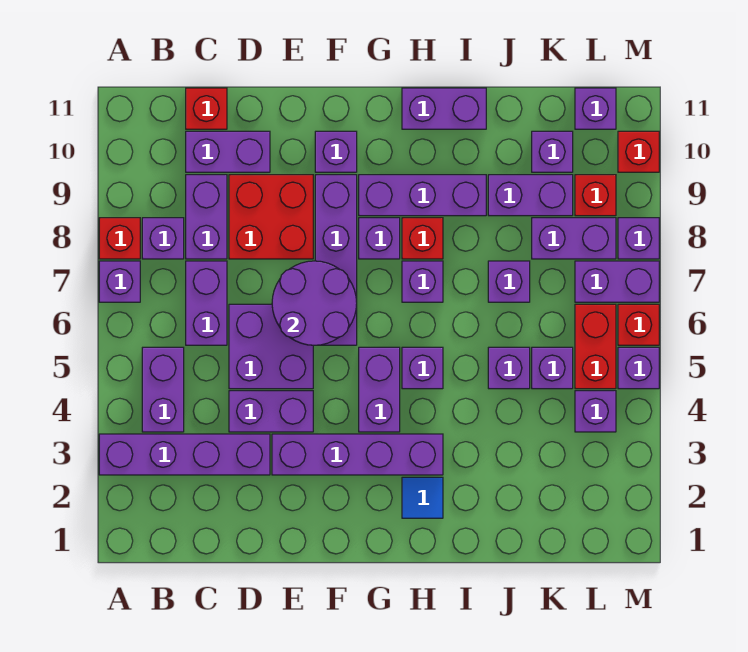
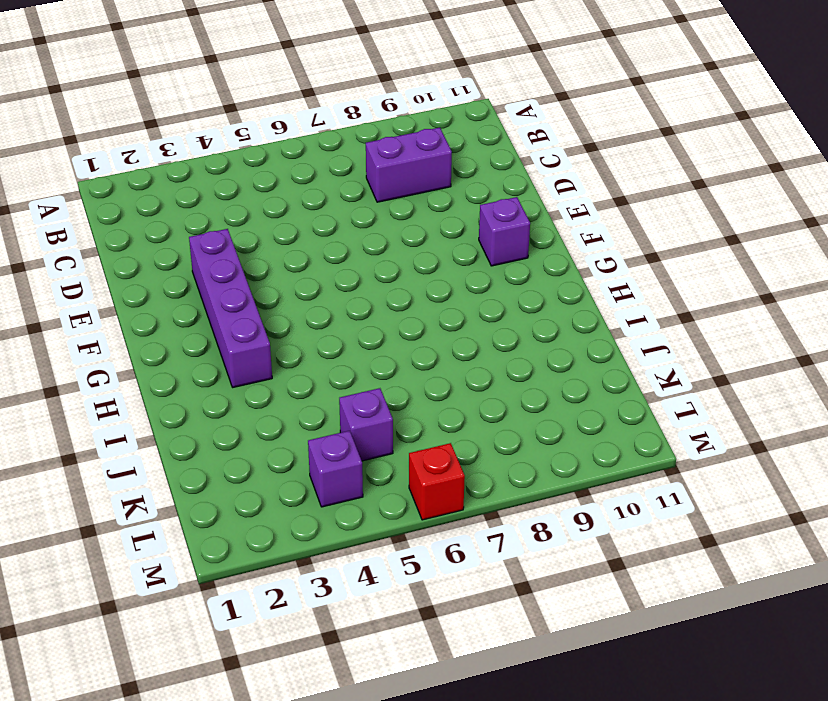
none -> purple 1x4 brick [99,434,270,475]
none -> purple 1x1 brick [99,261,140,302]
none -> red 1x1 brick [99,218,140,259]
none -> purple 1x2 brick [142,347,184,432]

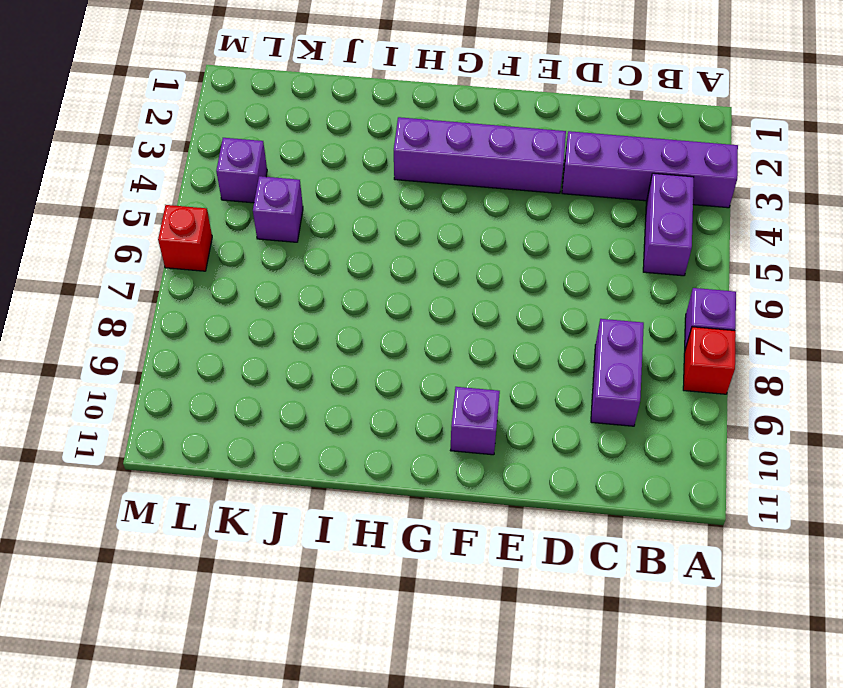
none -> purple 1x1 brick [142,218,184,259]
none -> purple 1x2 brick [186,261,227,345]
none -> purple 1x2 brick [186,131,270,172]
none -> red 1x1 brick [186,88,227,129]

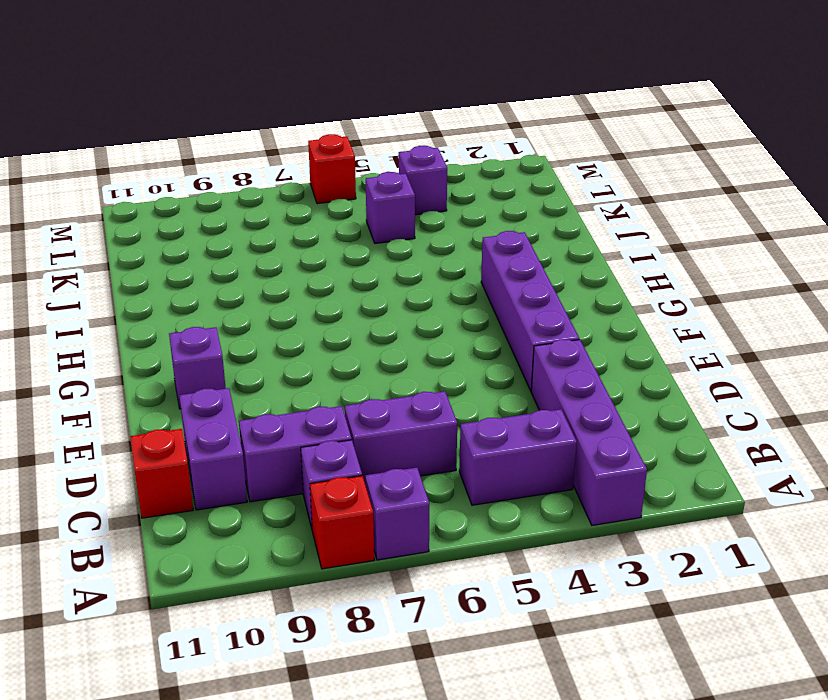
none -> purple 1x2 brick [229,391,313,432]
none -> purple 2x2 brick [229,304,313,389]
none -> red 2x2 brick [229,175,313,259]
none -> purple 1x4 brick [315,175,357,345]

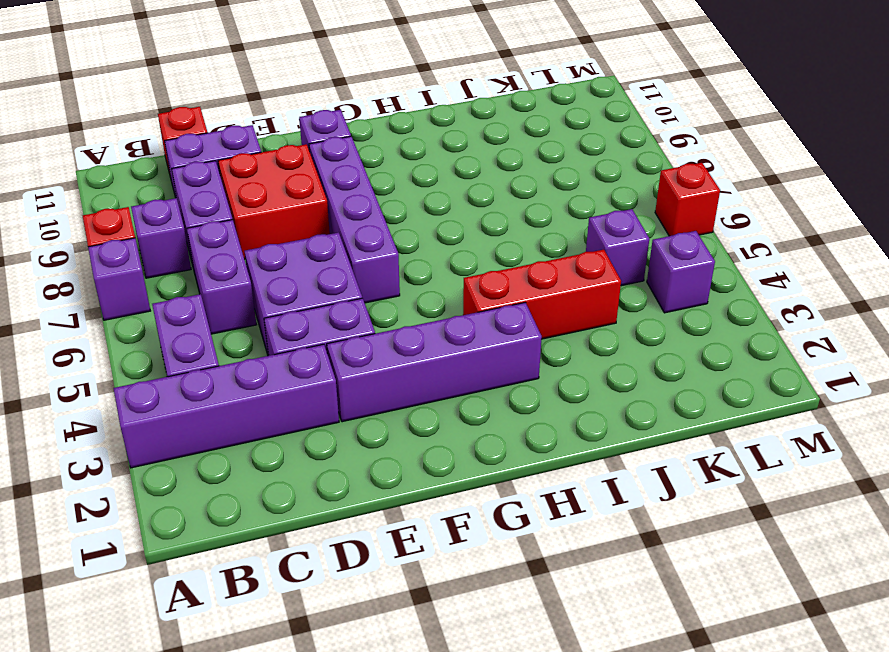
red 1x3 brick [463,250,621,339] -> none
none -> purple 1x2 brick [359,347,400,432]
none -> purple 1x1 brick [359,218,400,259]
none -> purple 1x3 brick [359,175,486,216]
none -> blue 1x1 tile [402,477,443,518]

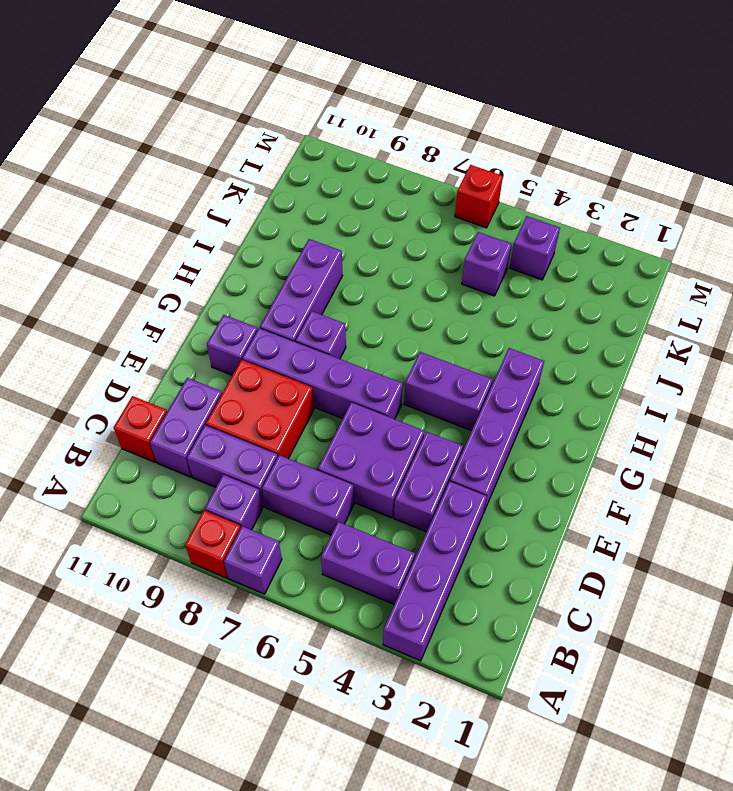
none -> blue 1x1 tile [402,477,443,518]
none -> purple 1x1 brick [402,347,443,389]
none -> purple 1x1 brick [402,261,443,302]
none -> red 1x1 brick [402,218,443,259]

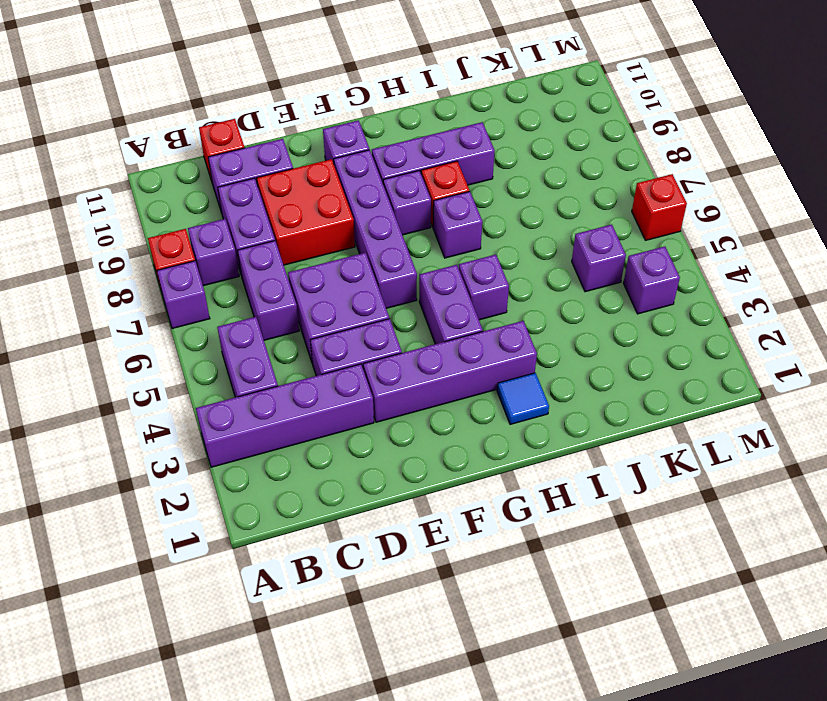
none -> purple 1x2 brick [402,88,486,129]
none -> purple 1x1 brick [488,347,530,389]
none -> purple 1x1 brick [488,261,530,302]
none -> purple 1x2 brick [488,175,573,216]

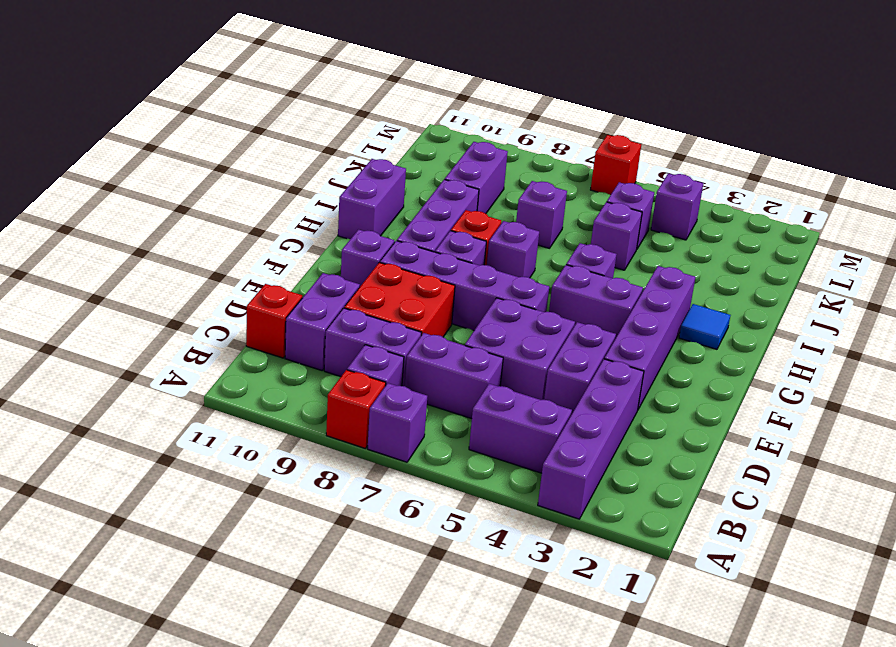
none -> purple 1x2 brick [532,218,616,259]
none -> purple 1x1 brick [532,131,573,172]
none -> red 1x2 brick [575,304,616,389]
none -> purple 1x2 brick [575,261,659,302]

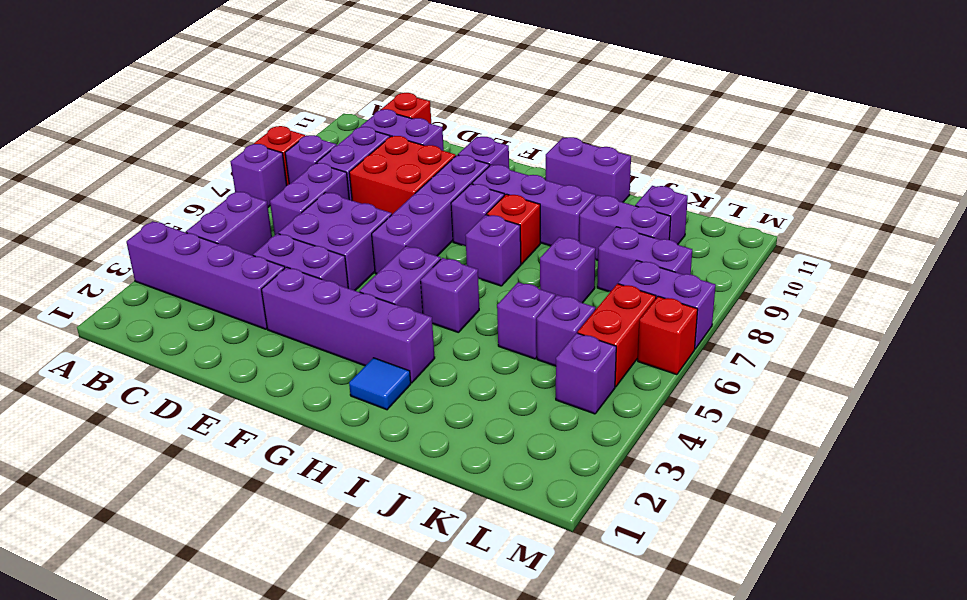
none -> red 1x1 brick [575,175,616,216]
none -> purple 1x1 brick [575,88,616,129]
none -> purple 1x1 brick [618,347,659,389]
none -> purple 1x1 brick [618,218,659,259]

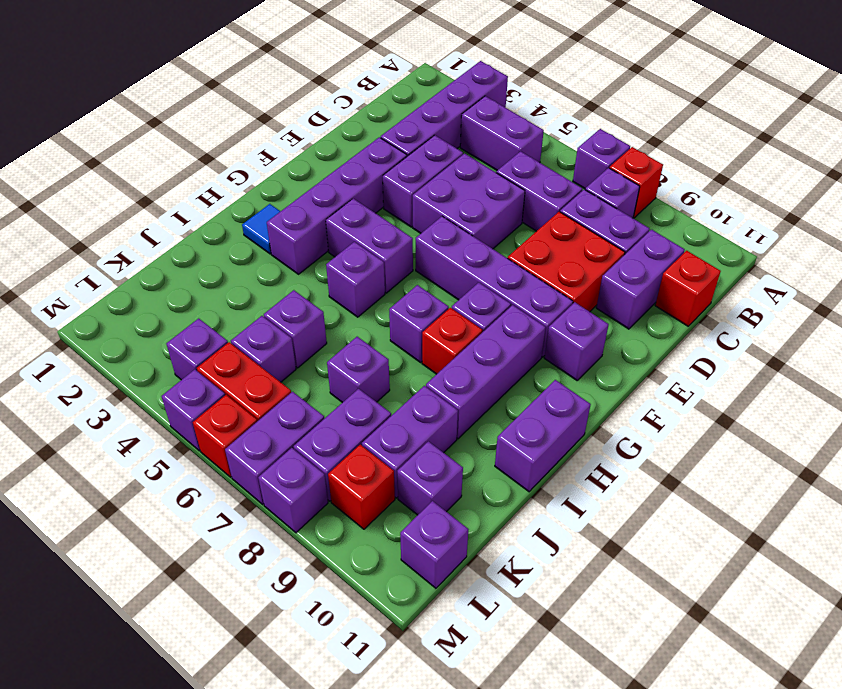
none -> red 1x1 brick [618,131,659,172]
none -> purple 2x2 round brick [272,261,357,345]

